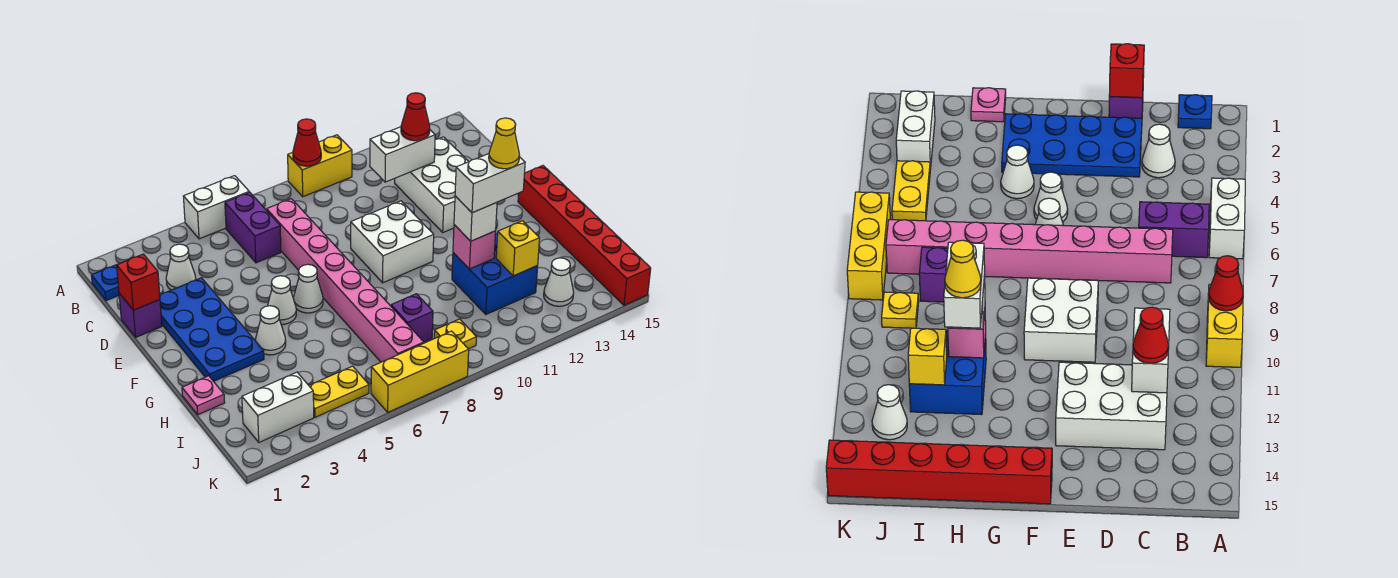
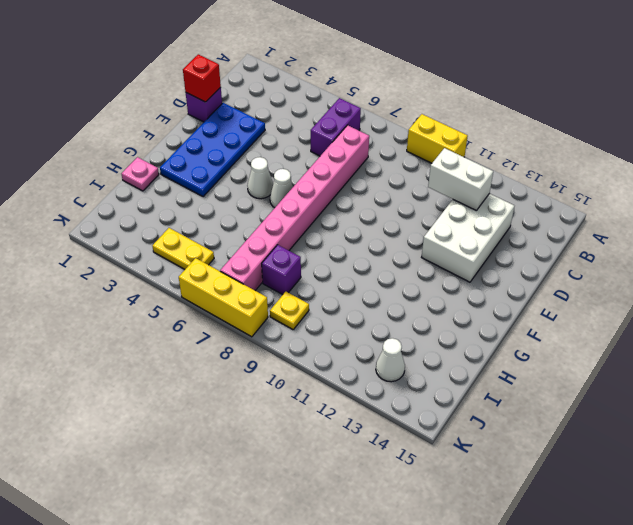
none -> white 1x2 brick [183,176,249,239]
none -> blue 1x1 plate [91,265,119,301]
none -> white 1x1 cone [166,244,196,290]
none -> white 2x2 brick [351,201,434,283]

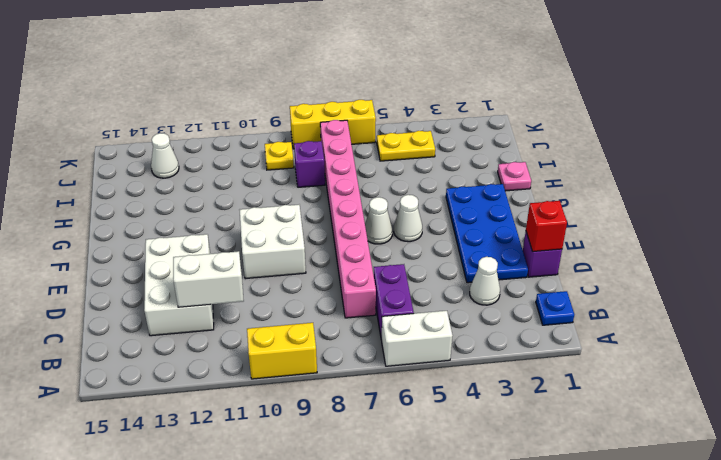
none -> red 1x6 brick [518,166,651,305]
none -> white 1x1 cone [256,306,286,355]
none -> blue 2x2 brick [452,234,538,314]
none -> white 1x2 brick [242,372,314,442]

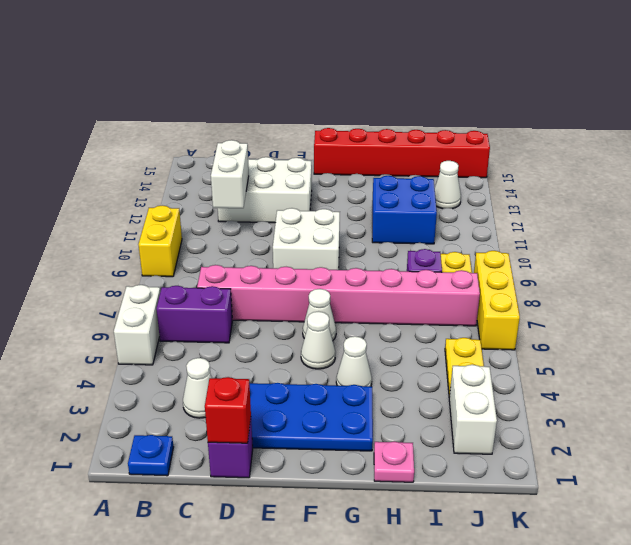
none -> red 1x1 cone [293,119,321,166]
none -> pink 1x1 brick [453,225,496,269]
none -> yellow 1x1 brick [496,221,540,276]
none -> red 1x1 cone [401,93,430,141]

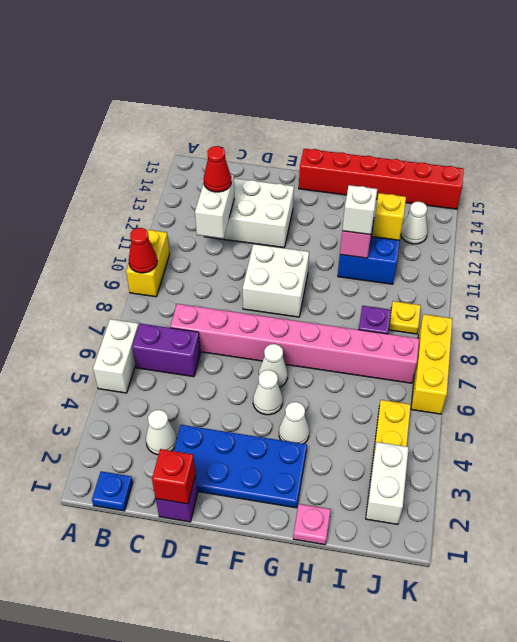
none -> white 1x2 brick [455,154,525,213]
none -> yellow 1x1 cone [489,118,519,169]

